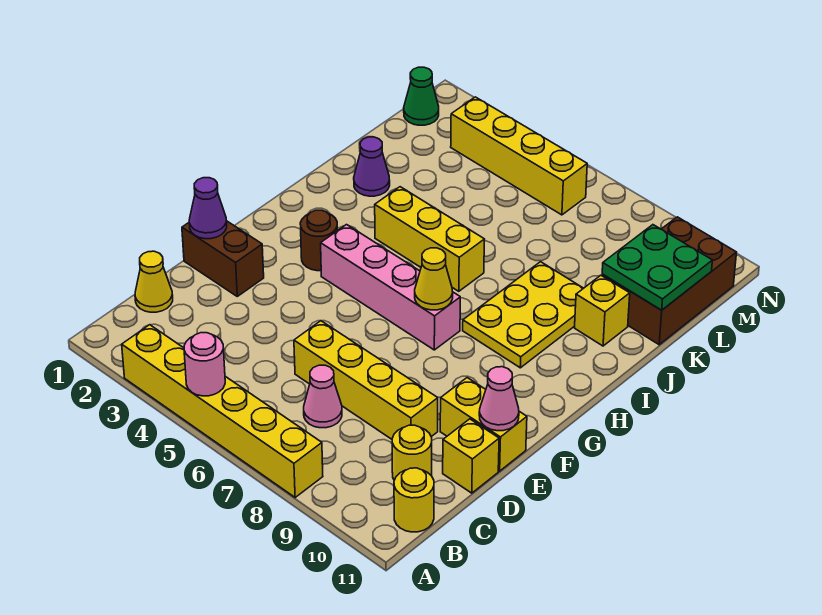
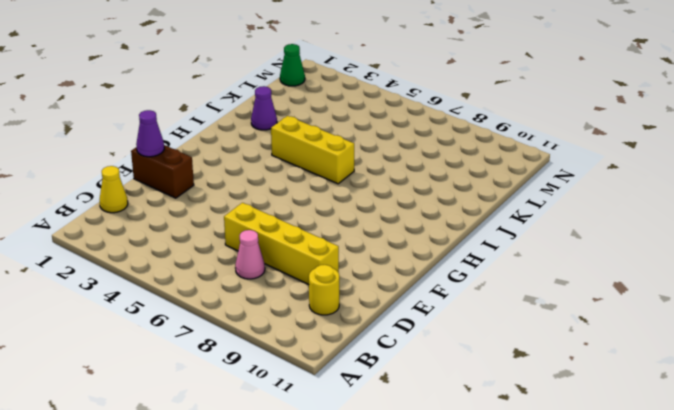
none -> yellow 1x6 brick [122,325,323,497]
none -> yellow 1x1 round brick [394,468,434,532]
none -> yellow 1x1 brick [443,419,499,493]

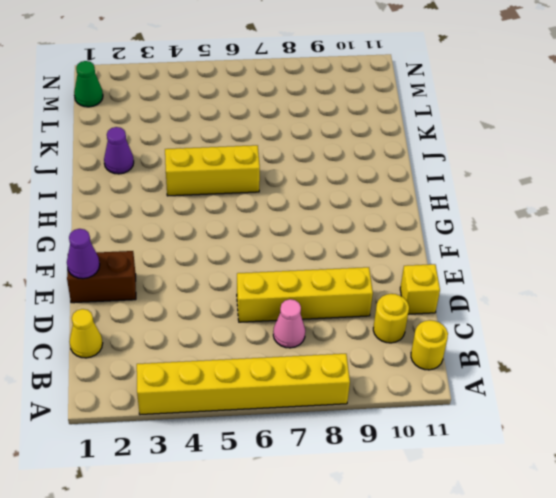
none -> yellow 1x2 brick [440,378,527,471]
none -> brown 1x1 round brick [300,210,337,271]
none -> pink 1x4 brick [321,225,460,350]

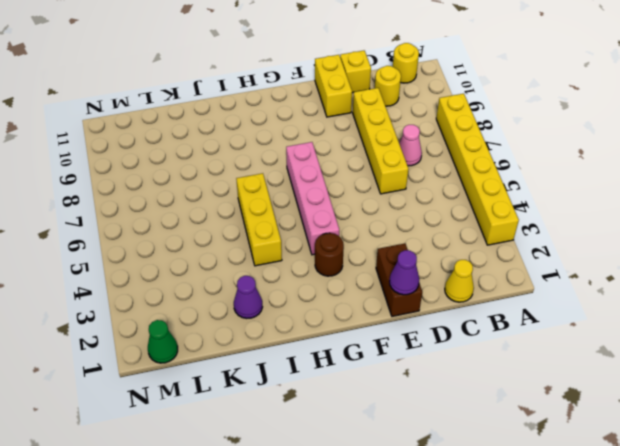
none -> yellow 2x3 plate [463,262,583,368]
none -> yellow 1x1 brick [575,275,630,346]
none -> brown 2x3 brick [602,217,737,345]

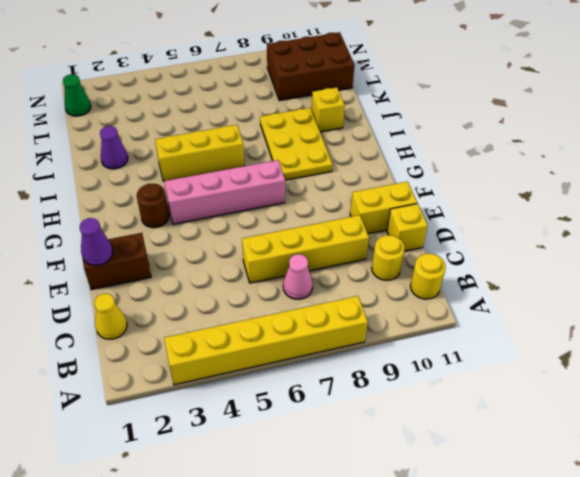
brown 2x3 brick [267,32,355,101] -> brown 2x3 brick turned to [602,217,737,345]
none -> yellow 1x4 brick [451,97,587,215]
none -> pink 1x1 round brick [184,333,225,396]
none -> pink 1x1 cone [479,367,519,431]

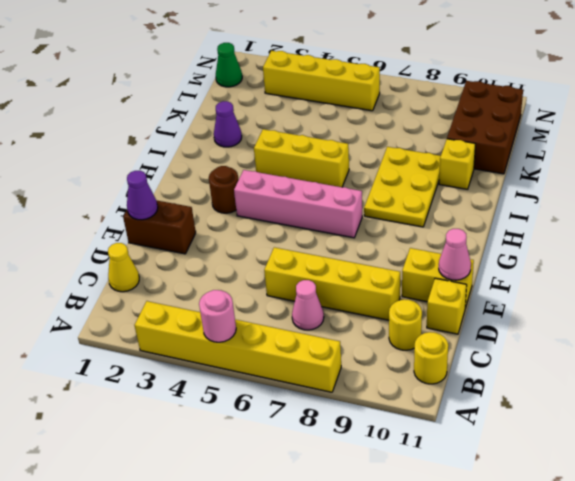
none -> yellow 1x1 cone [415,248,453,310]
none -> green 2x2 plate [602,225,712,310]

